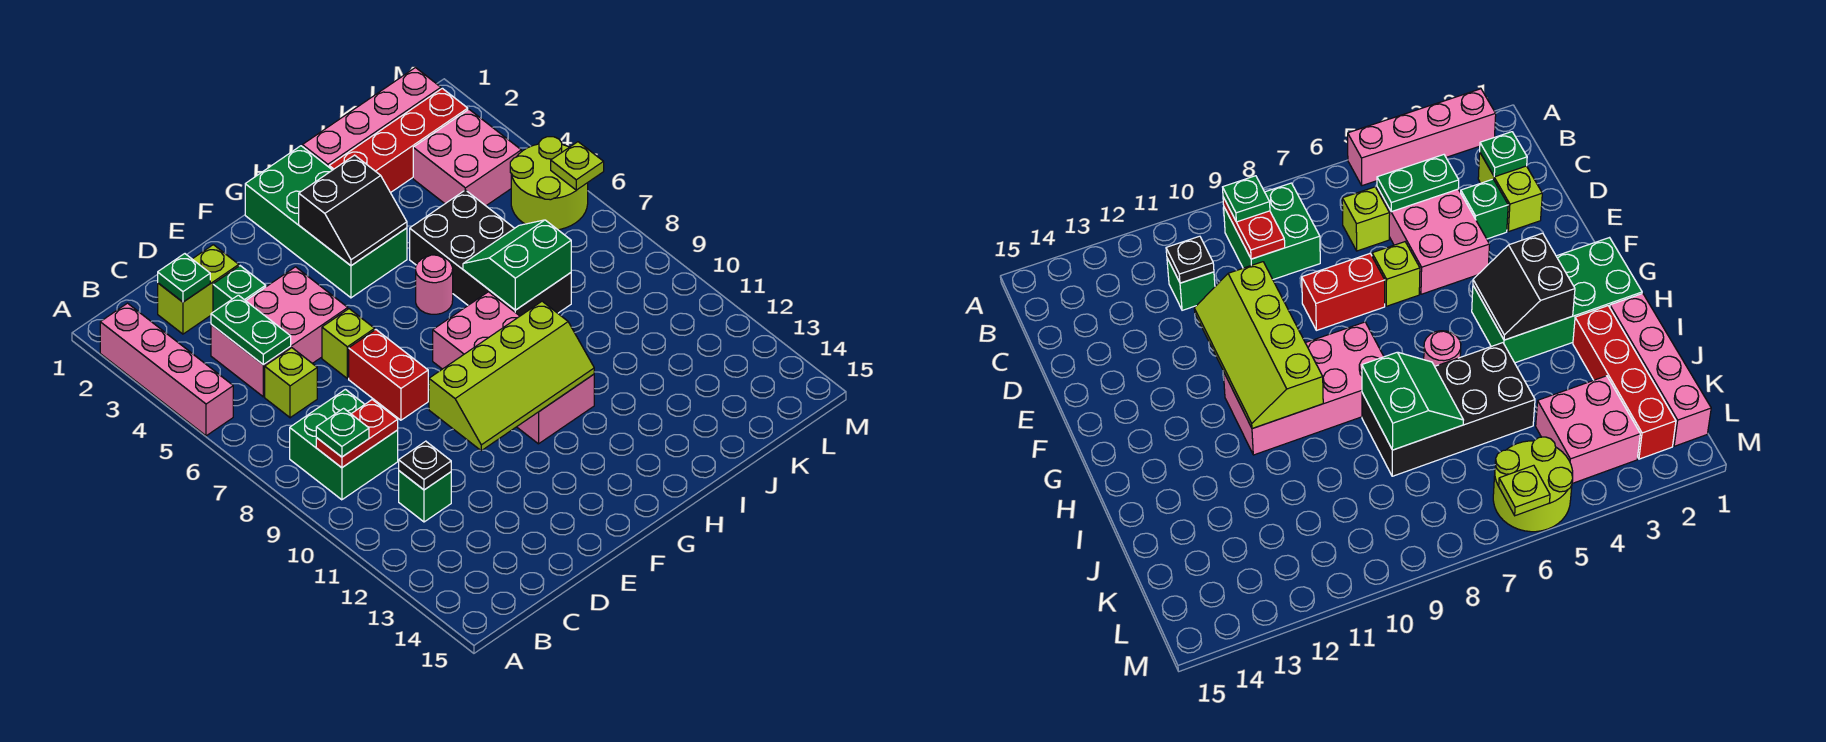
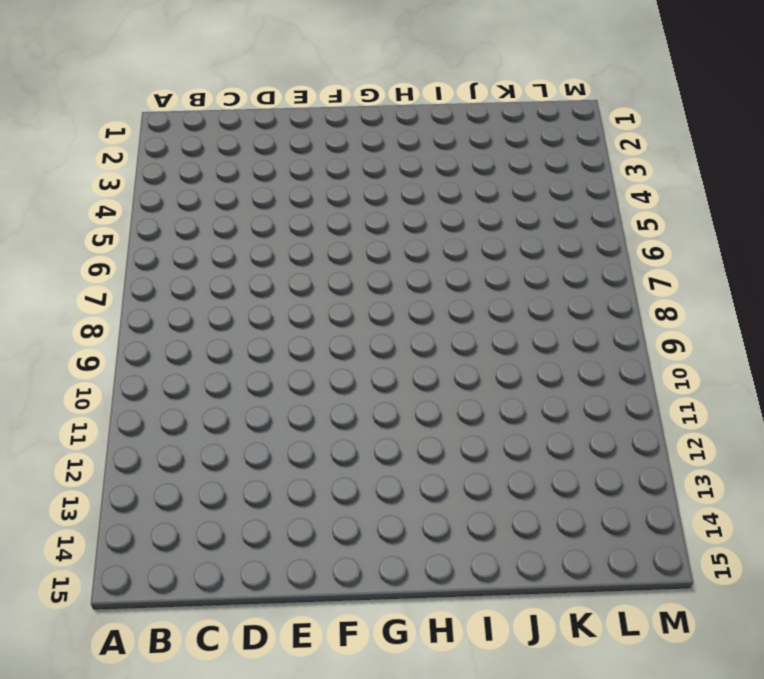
none -> pink 1x4 brick [100,303,233,436]
none -> green 2x2 brick [290,389,398,500]
none -> lime 1x2 brick [158,245,239,334]

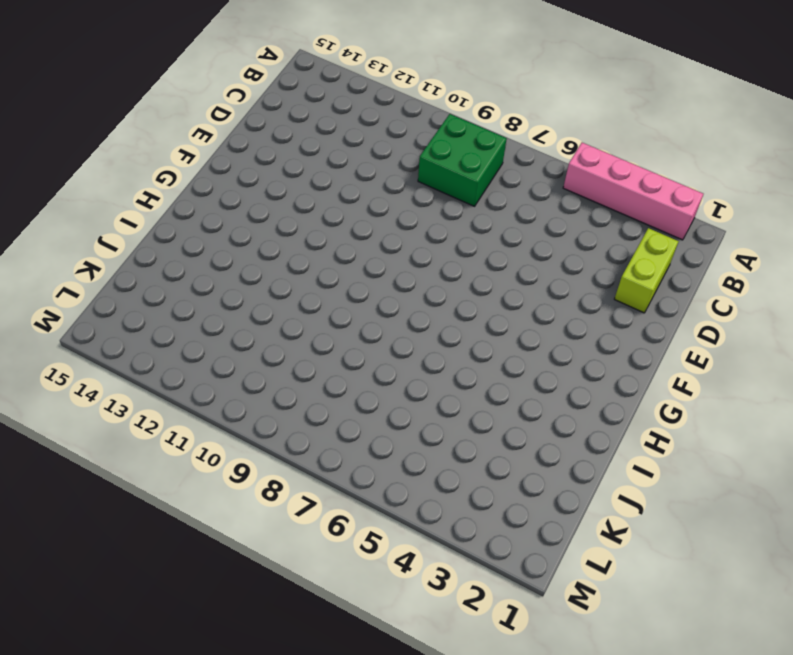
none -> pink 2x3 brick [211,267,348,397]
none -> lime 1x1 brick [265,348,317,418]
none -> green 1x1 brick [399,471,451,522]

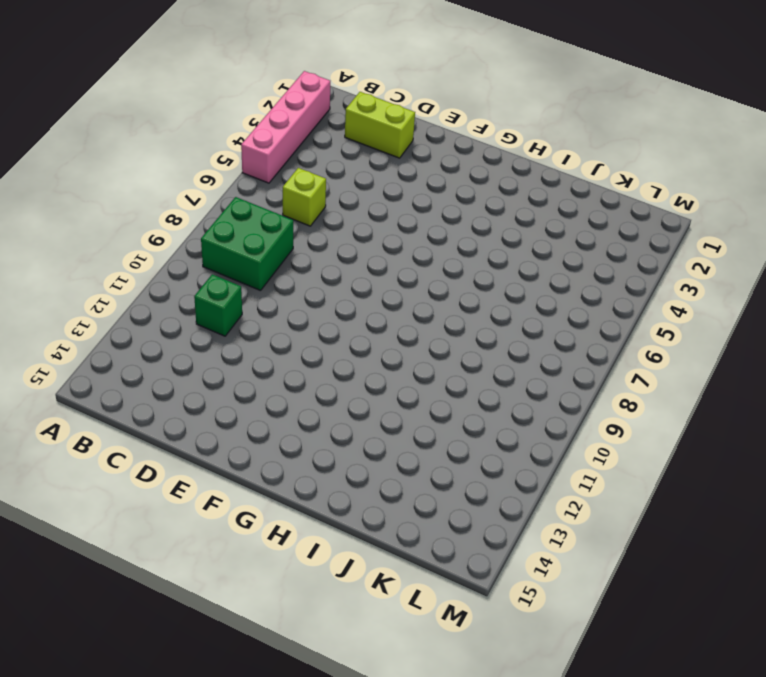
none -> pink 2x3 brick [211,267,348,397]
none -> green 1x1 brick [213,266,266,312]
none -> lime 1x1 brick [322,309,375,378]

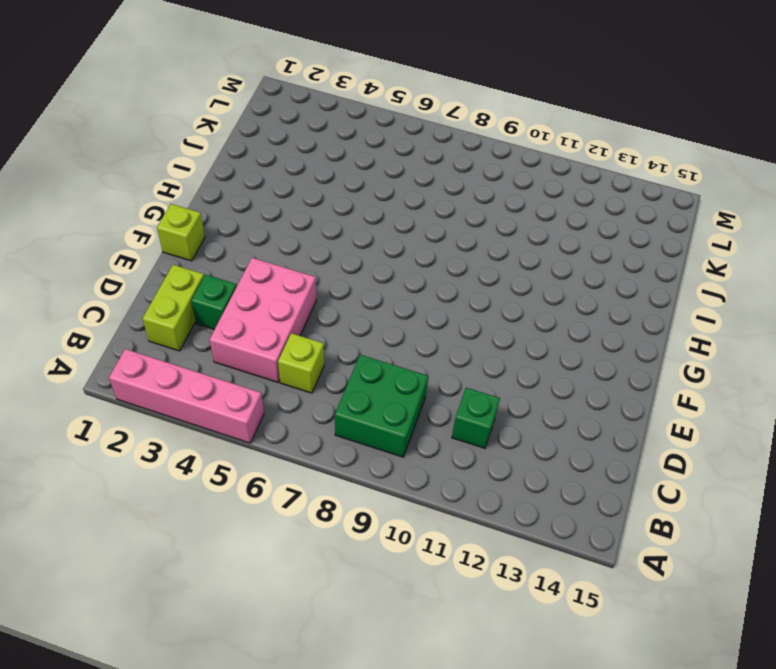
lime 1x1 brick [157,204,205,261] -> lime 1x1 brick moved to [322,309,375,378]
none -> red 1x2 brick [349,330,428,420]
none -> green 2x4 brick [245,146,407,298]
none -> pink 2x4 brick [433,292,594,444]

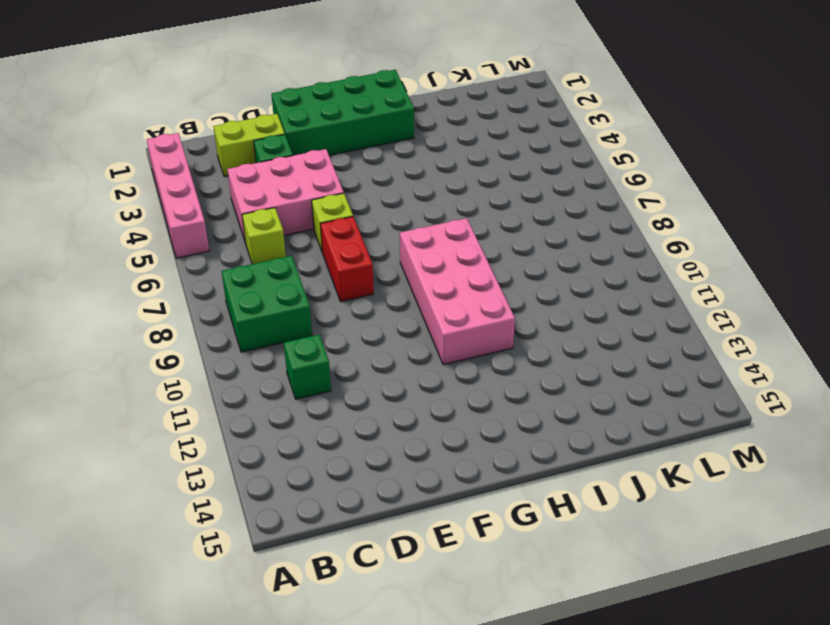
green 2x4 brick [272,70,414,156] -> green 2x4 brick turned to [245,146,407,298]
none -> pink 1x1 round brick [416,255,453,314]
none -> pink 1x4 brick [302,68,441,167]
none -> red 1x4 brick [329,88,468,193]

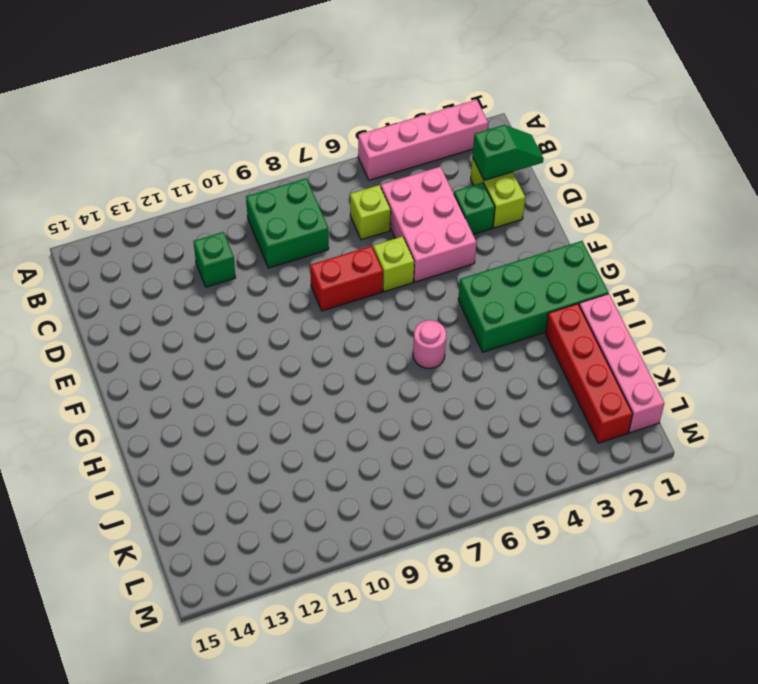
green 1x2 slope [472,125,544,180] -> green 1x1 plate [158,254,210,302]
none -> pink 2x4 brick [433,292,594,444]
none -> black 2x4 brick [410,190,571,316]
none -> pink 2x2 brick [413,110,521,206]

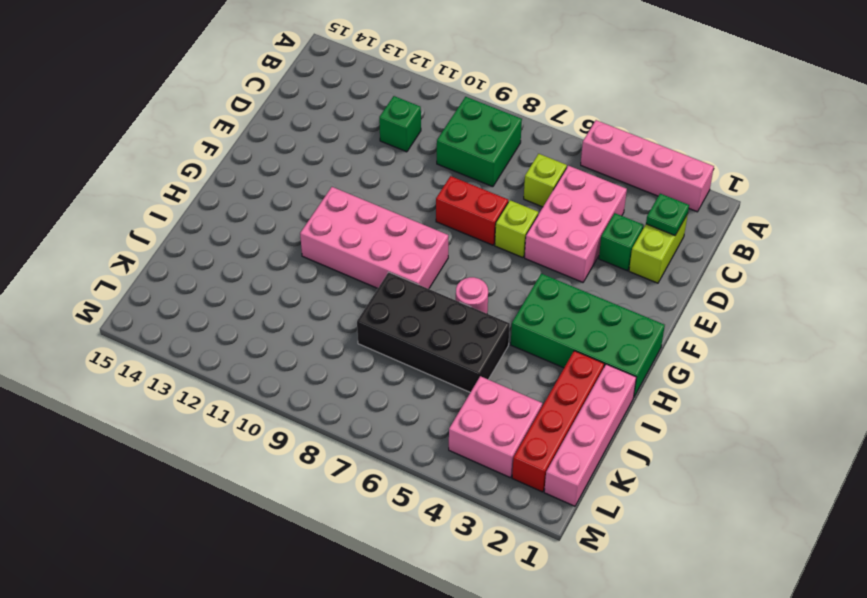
none -> lime 2x2 round brick [510,137,588,230]
none -> red 1x2 plate [316,400,398,468]
none -> green 1x2 plate [211,295,291,365]

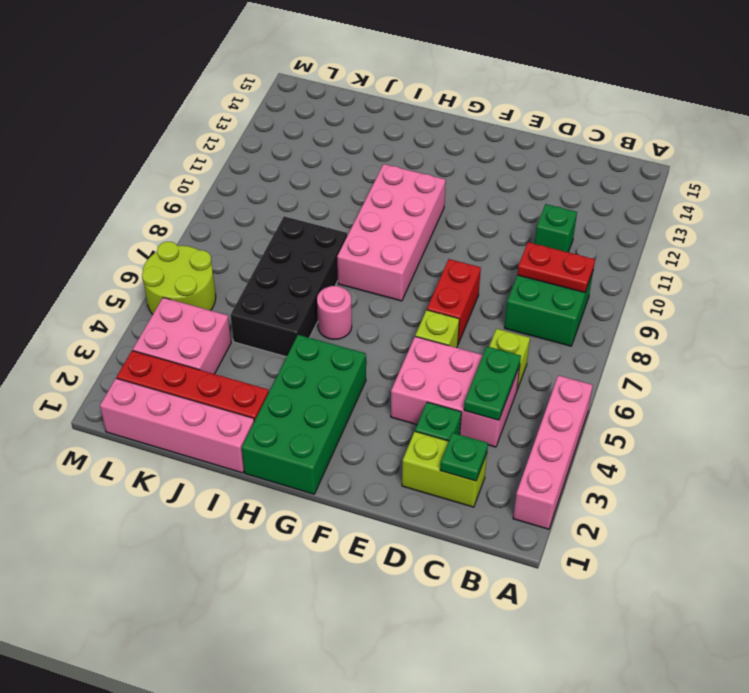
none -> black 1x1 plate [399,441,451,490]
none -> lime 2x4 slope [429,301,594,451]
none -> black 2x2 slope [299,155,407,266]

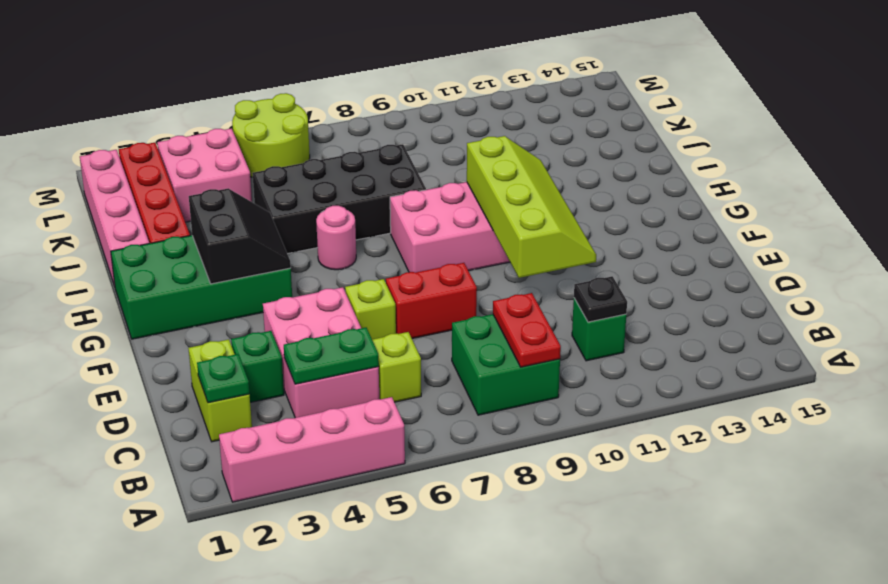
none -> green 2x2 slope [463,220,571,310]
none -> lime 1x1 plate [551,142,604,190]
none -> green 1x1 plate [316,408,369,457]

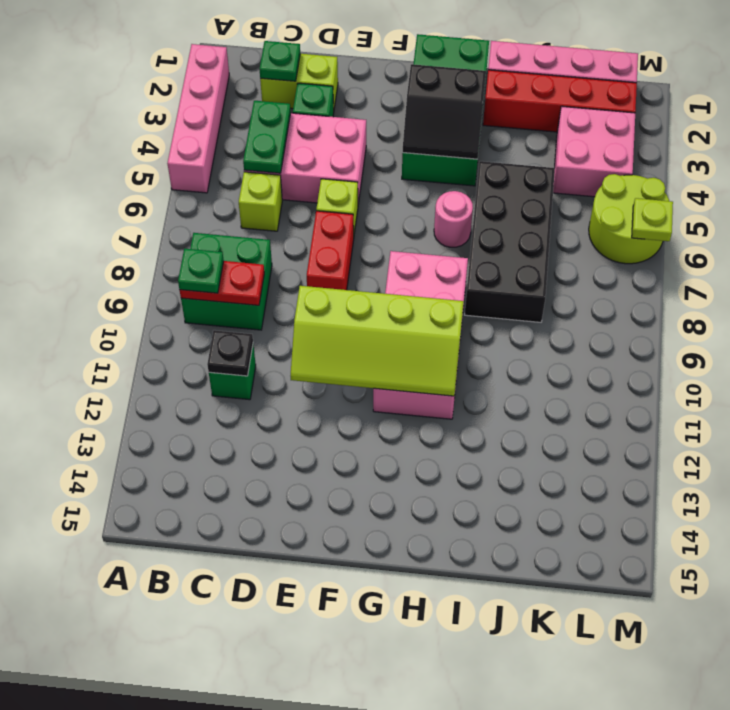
none -> green 2x2 slope [463,220,571,310]

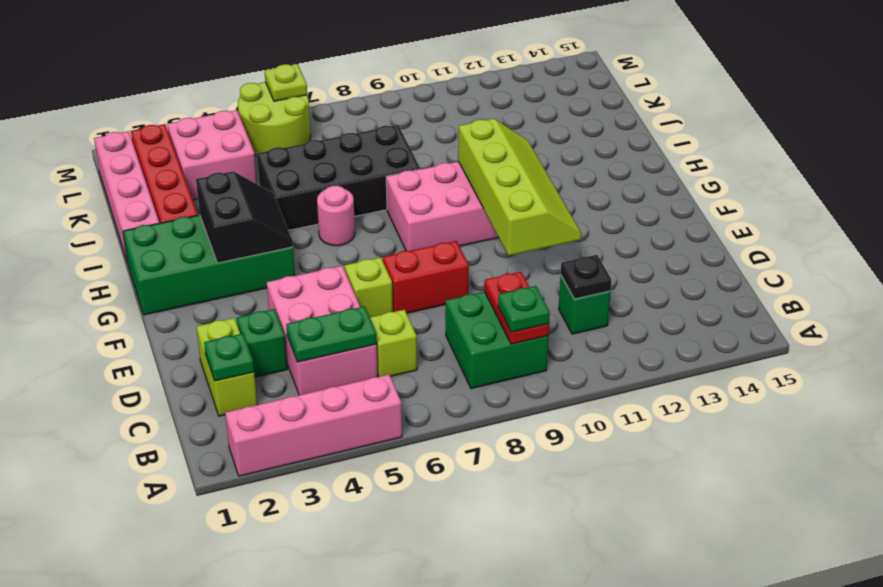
none -> green 2x2 slope [463,220,571,310]

